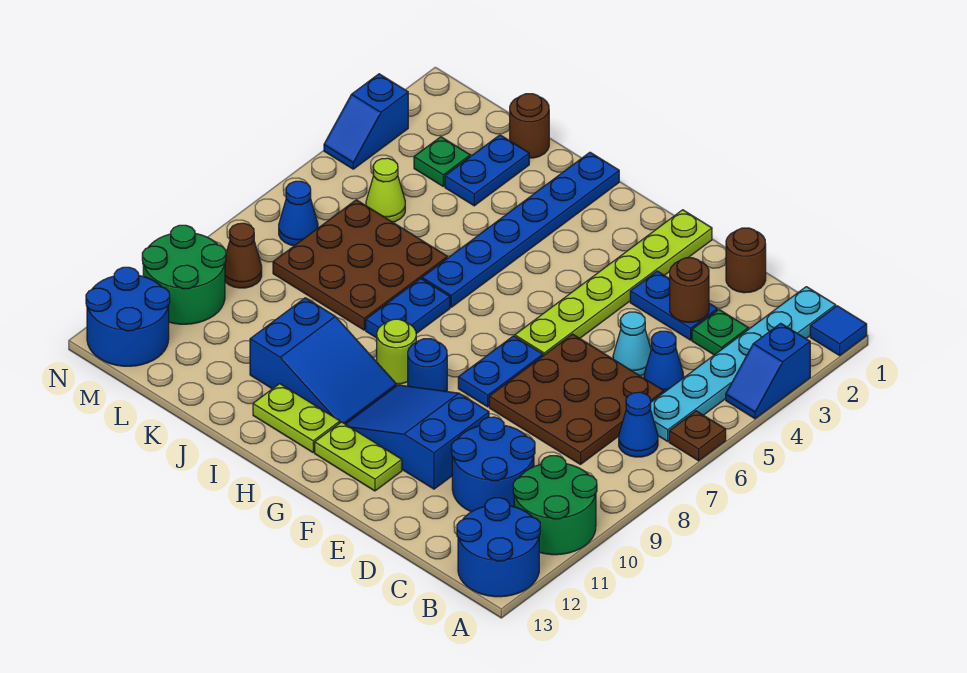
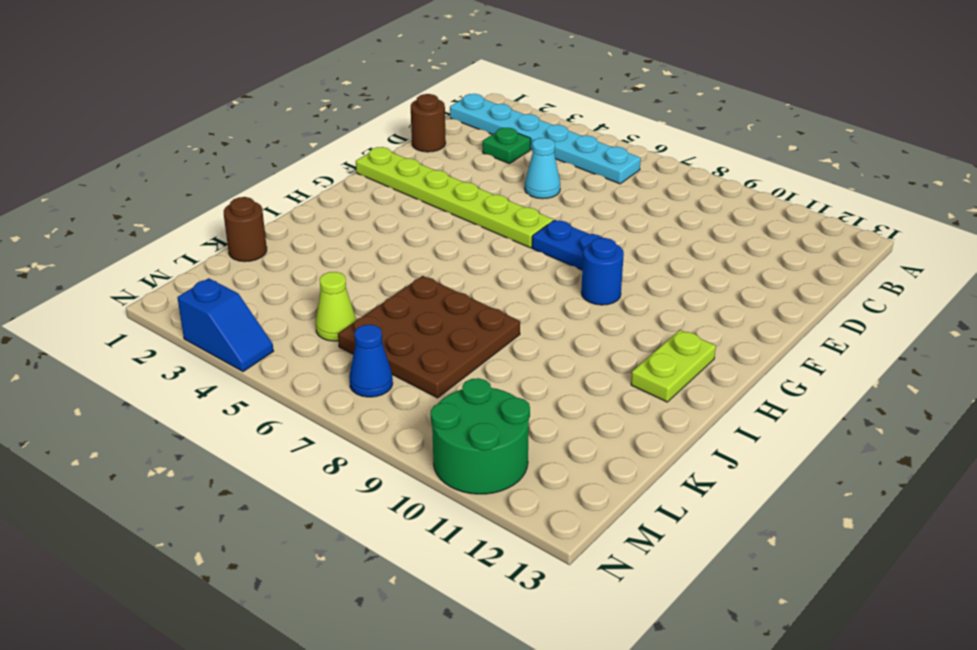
none -> blue 1x1 tile [810,306,867,355]
none -> blue 1x2 slope [726,323,810,419]
none -> brown 1x1 plate [669,411,726,461]
none -> green 2x2 round brick [513,456,597,555]

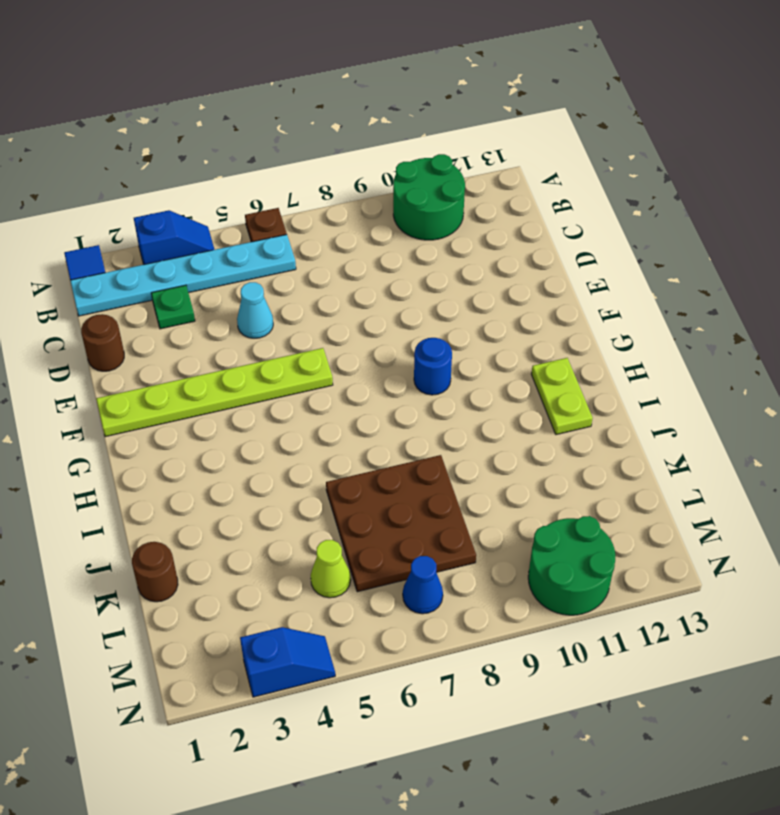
none -> blue 2x2 round brick [457,498,540,597]
none -> blue 1x1 cone [619,392,658,457]
none -> blue 1x1 cone [644,331,684,392]
none -> brown 3x3 plate [489,334,664,464]

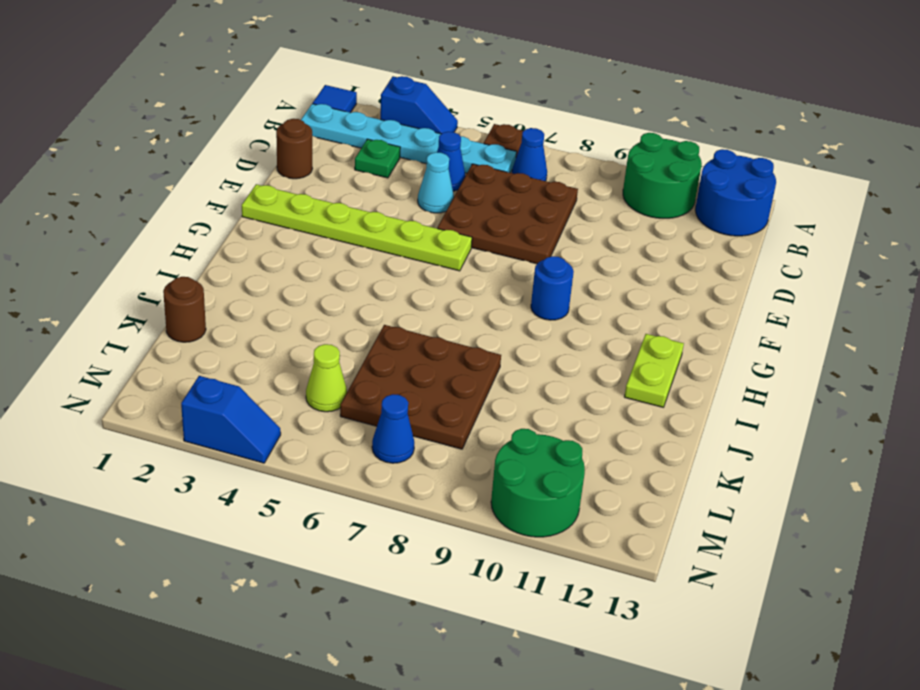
none -> blue 2x2 round brick [451,417,535,512]
none -> blue 1x2 plate [630,271,717,340]
none -> blue 2x3 slope [346,385,489,489]
none -> blue 1x2 plate [458,336,543,407]

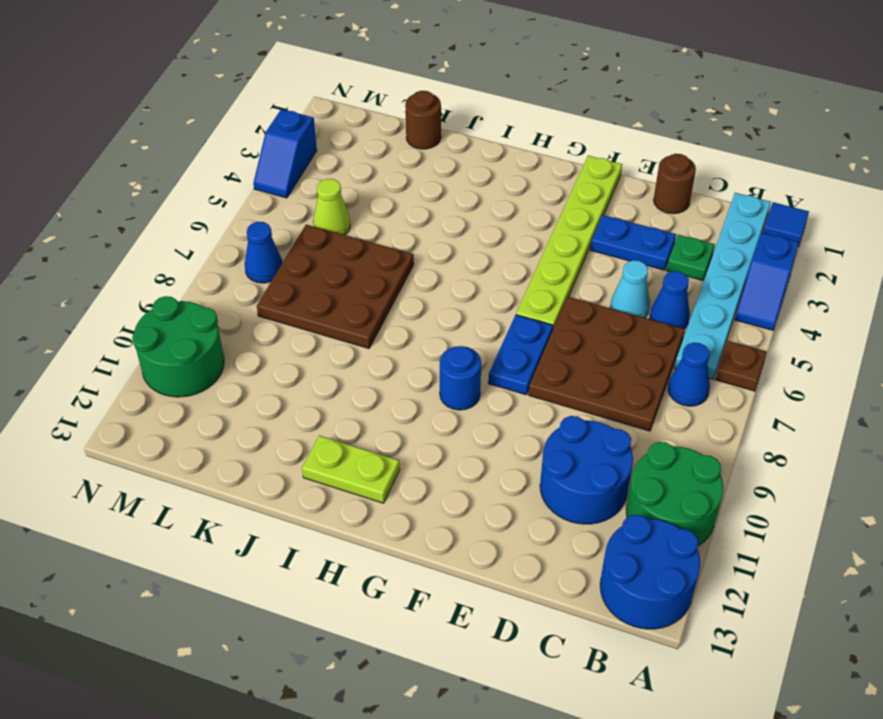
none -> blue 2x3 slope [346,385,489,489]
none -> lime 1x2 plate [315,422,402,491]
none -> lime 1x1 round brick [377,319,416,384]
none -> blue 2x3 slope [250,298,396,424]

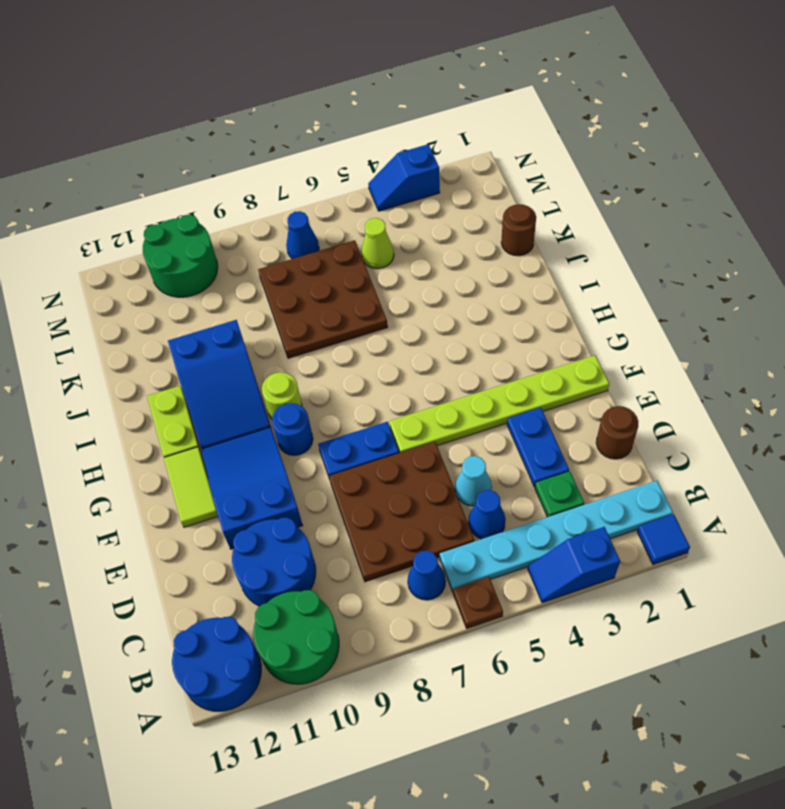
lime 1x2 tile [164,447,218,527] -> lime 1x2 plate [315,422,402,491]
none -> blue 1x6 plate [422,152,619,307]
none -> blue 1x2 plate [366,278,450,338]
none -> blue 1x2 plate [445,135,529,206]
none -> green 1x1 plate [414,137,470,186]

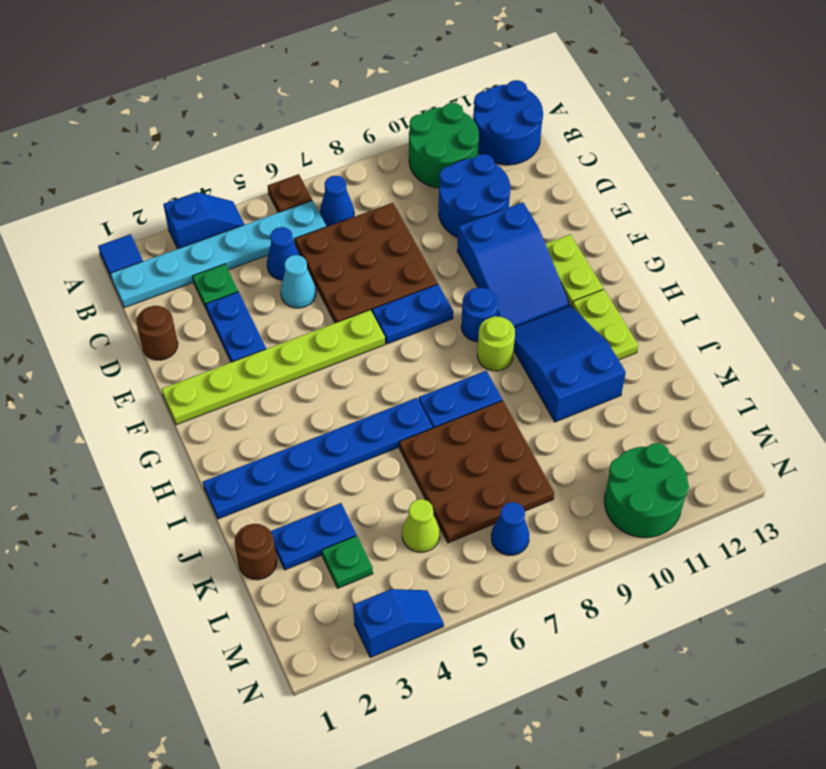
none -> brown 1x1 cone [225,223,262,288]
none -> blue 2x2 round brick [86,267,170,366]
none -> brown 1x1 round brick [670,258,709,322]

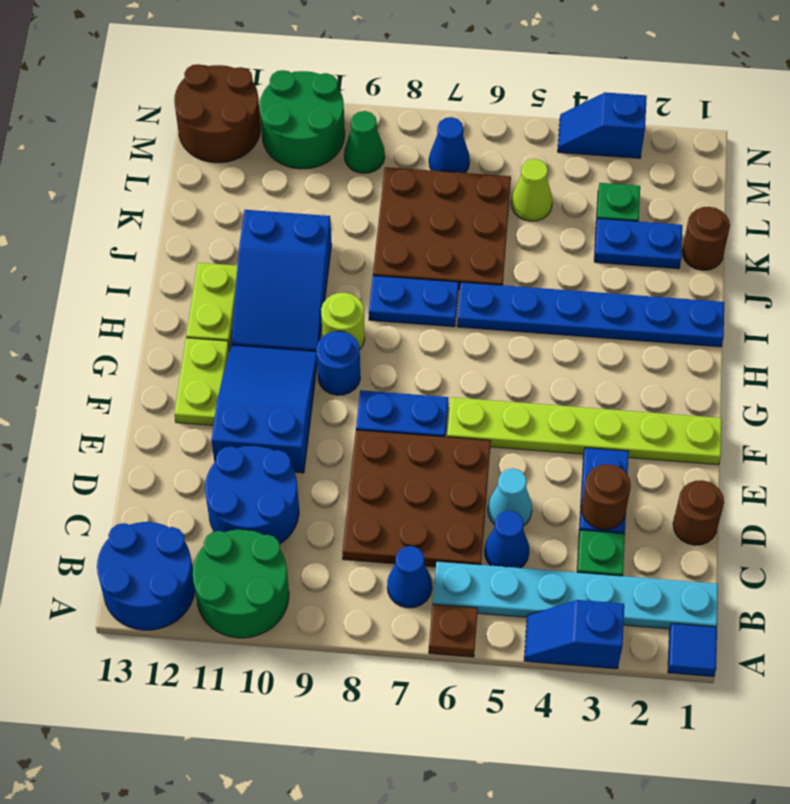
green 1x1 cone [344,111,385,173] -> brown 1x1 cone [225,223,262,288]
brown 2x2 round brick [174,64,261,163] -> blue 2x2 round brick [86,267,170,366]

